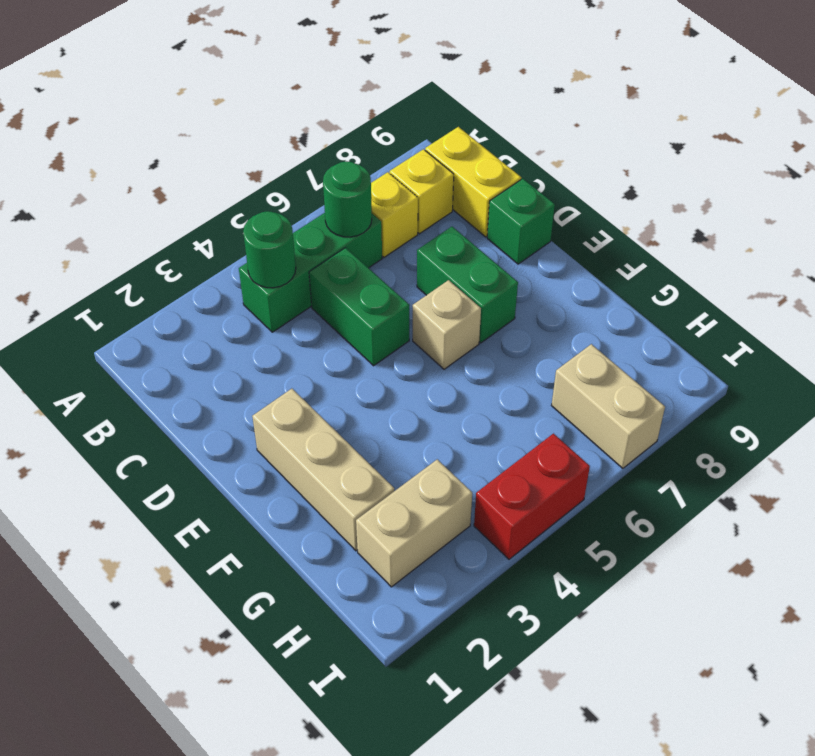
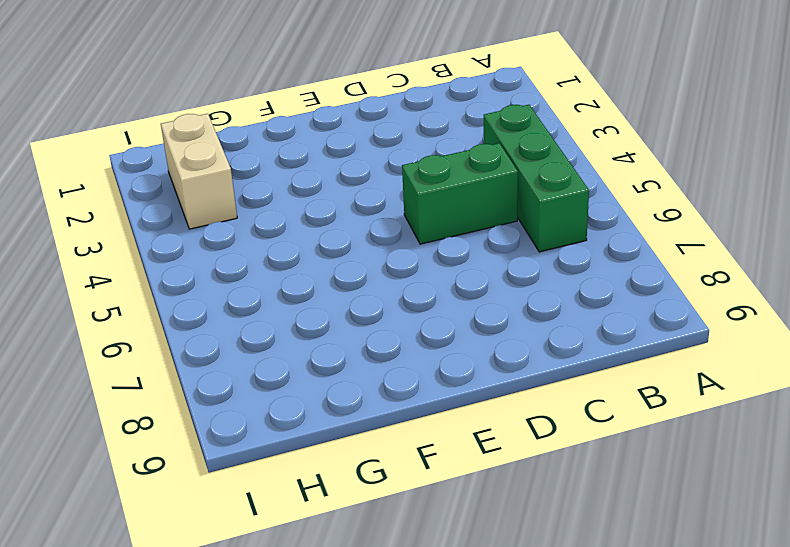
none -> yellow 1x1 brick [371,172,418,257]
none -> yellow 1x1 brick [390,149,454,234]
none -> yellow 1x2 brick [425,127,521,237]

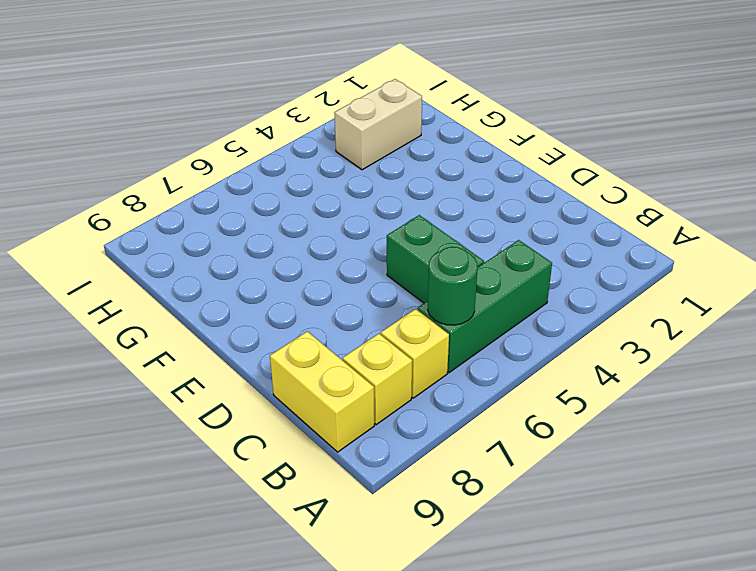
none -> green 1x2 brick [417,227,518,343]
none -> green 1x1 brick [487,179,555,264]
none -> tan 1x3 brick [252,389,394,551]

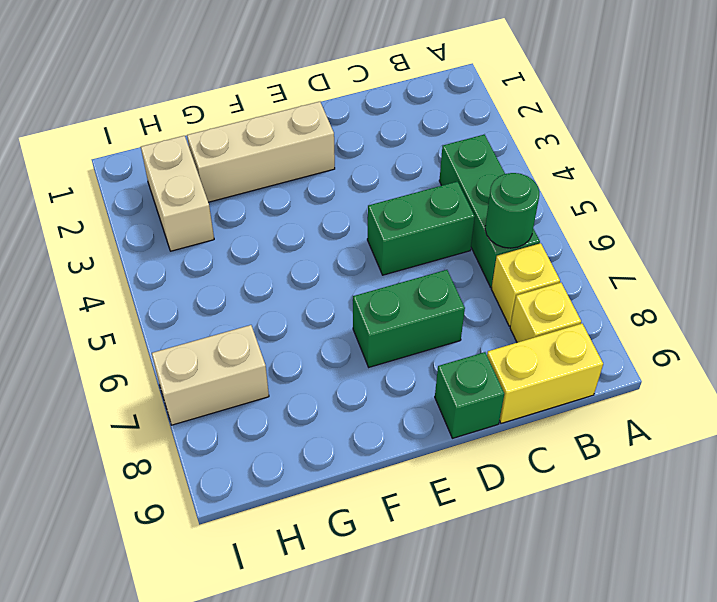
none -> tan 1x1 brick [413,280,481,369]
none -> red 1x2 brick [474,434,590,559]
none -> green 1x1 round brick [243,211,296,288]

